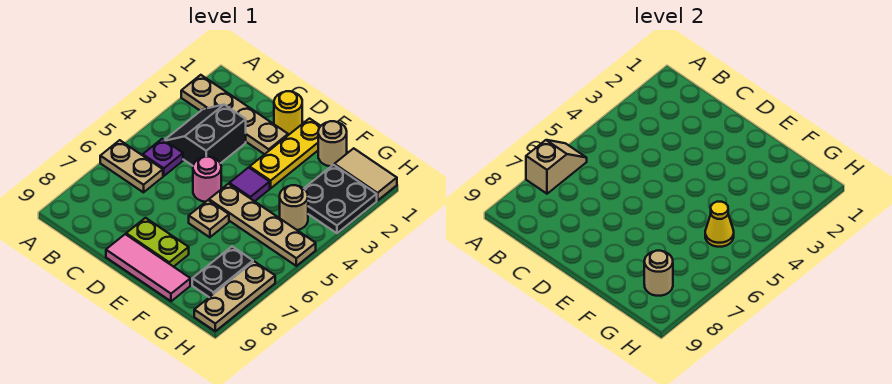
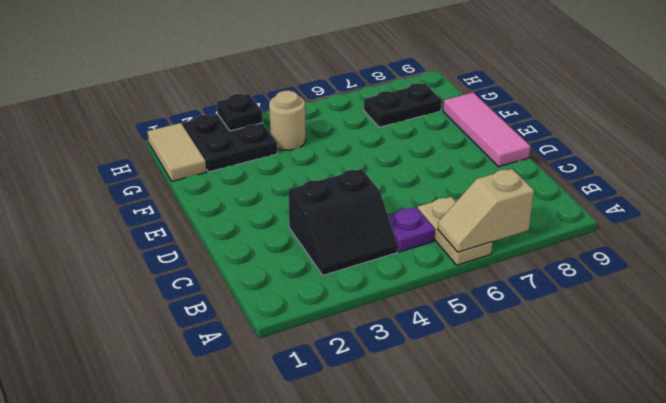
black 1x1 plate [217,94,263,131] -> none
none -> tan 1x4 plate [181,75,288,154]
none -> yellow 1x1 round brick [274,91,302,135]
none -> pink 1x1 round brick [193,157,221,202]

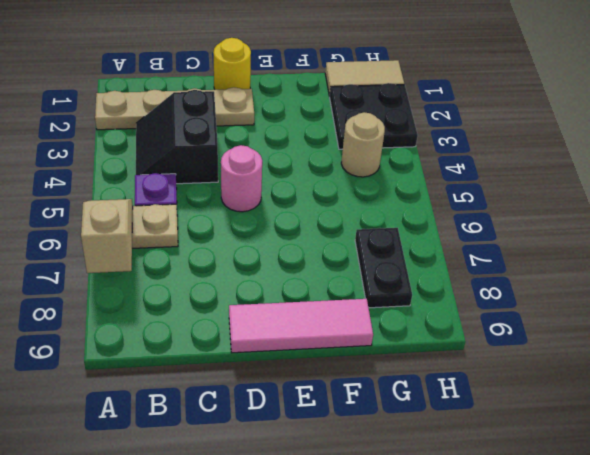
none -> lime 1x2 plate [126,218,189,267]
none -> yellow 1x3 plate [250,119,320,188]
none -> purple 1x1 tile [229,167,270,201]

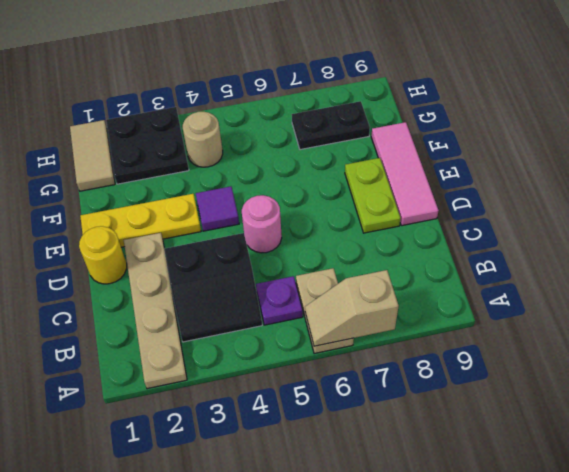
none -> tan 1x4 plate [209,184,316,266]
none -> tan 1x1 plate [189,200,229,237]
none -> tan 1x1 round brick [318,121,347,166]

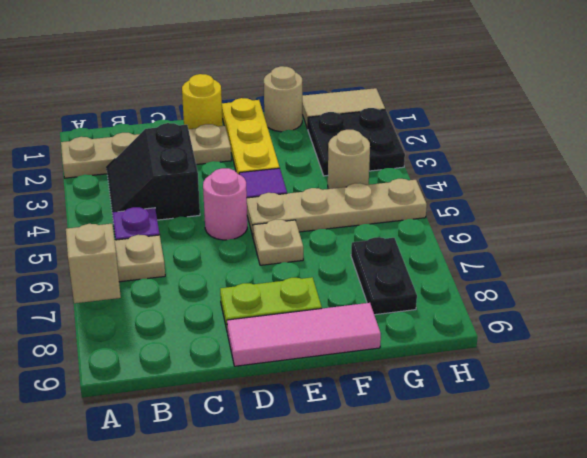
none -> tan 1x3 plate [194,261,275,331]
none -> yellow 1x1 cone [705,202,734,247]
none -> tan 1x1 round brick [644,251,673,296]

